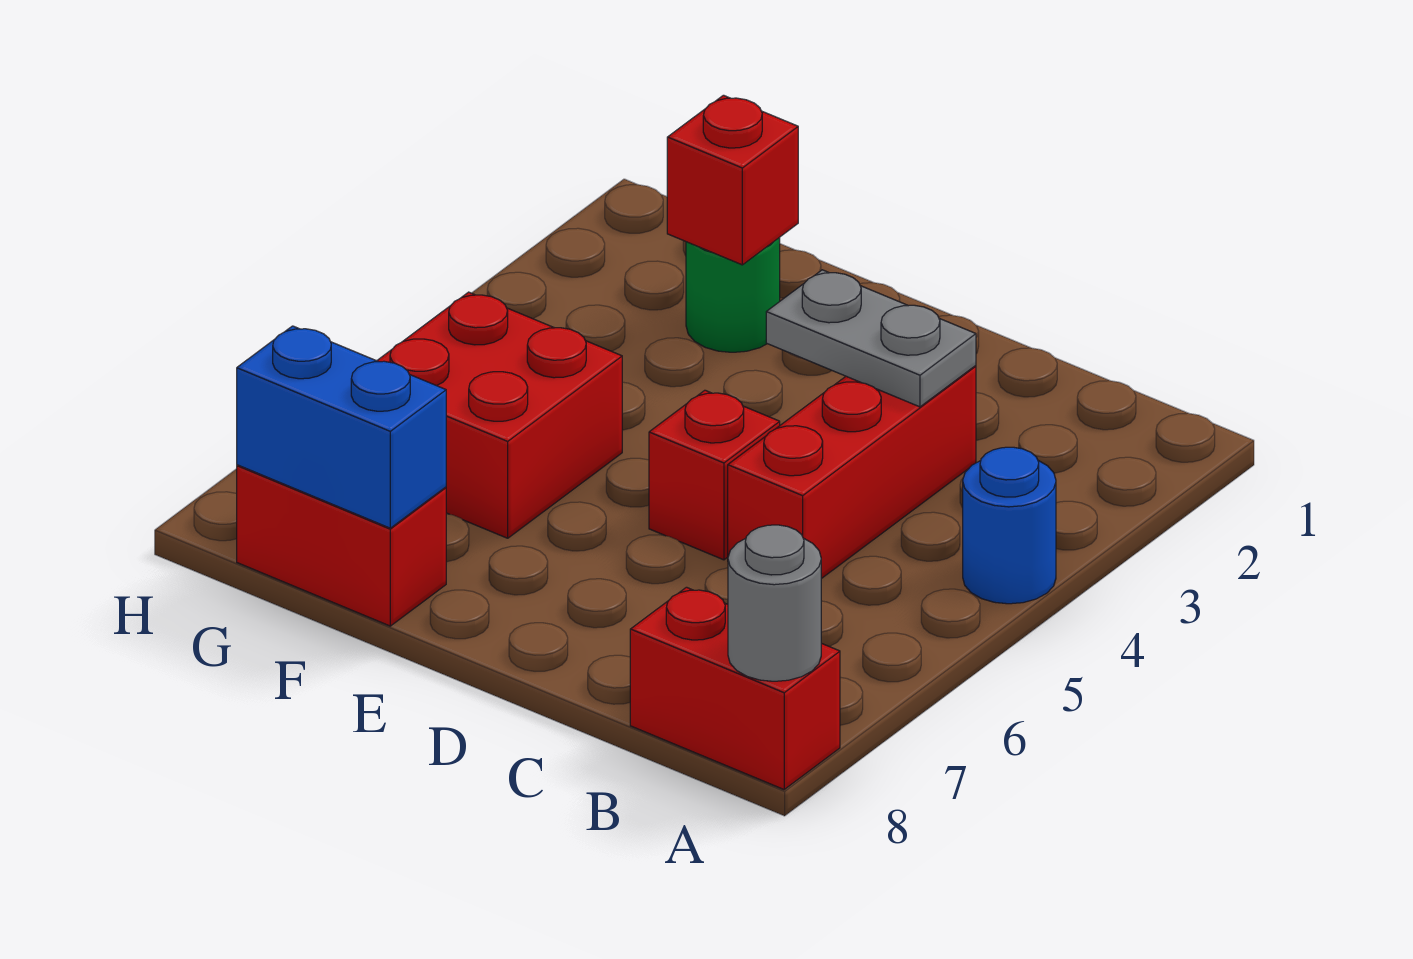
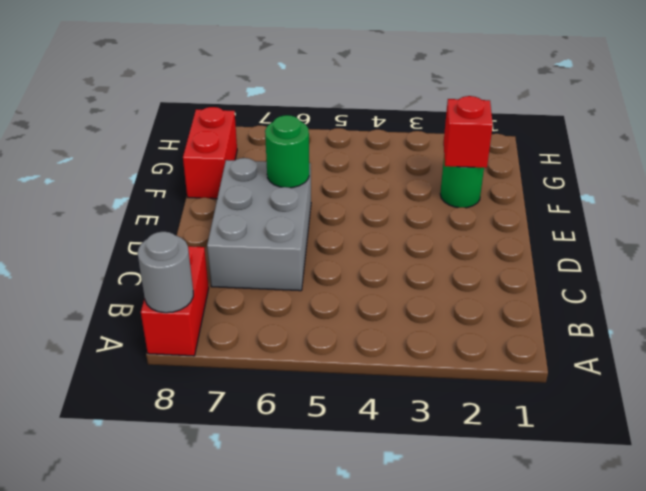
grey 2x3 brick [207,158,311,291] -> none
green 1x1 round brick [265,115,309,188] -> none
none -> blue 1x1 round brick [963,447,1056,604]
none -> red 1x3 brick [728,366,976,579]

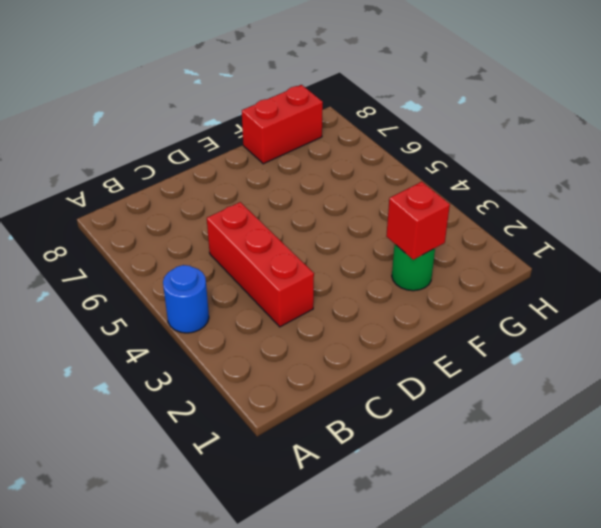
none -> red 1x2 brick [630,587,840,789]
none -> red 1x1 brick [649,390,780,560]

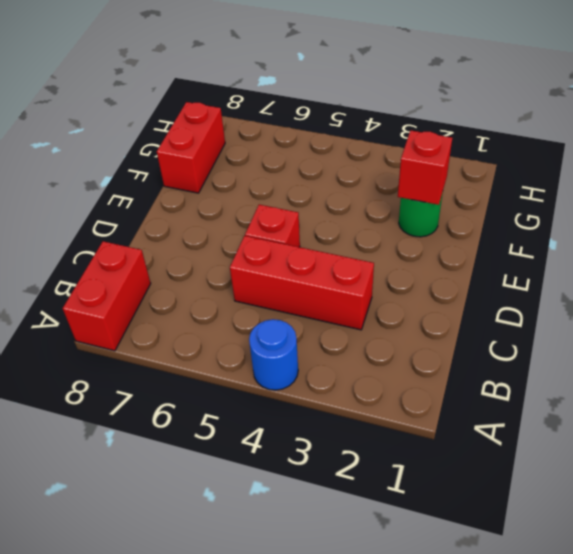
none -> red 2x2 brick [377,292,622,538]
none -> grey 1x1 round brick [728,525,821,681]

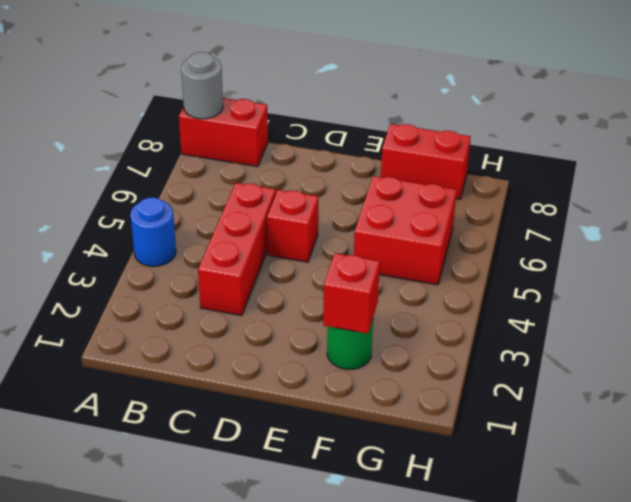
none -> grey 1x2 plate [766,270,976,407]
none -> blue 1x2 brick [237,326,446,528]

